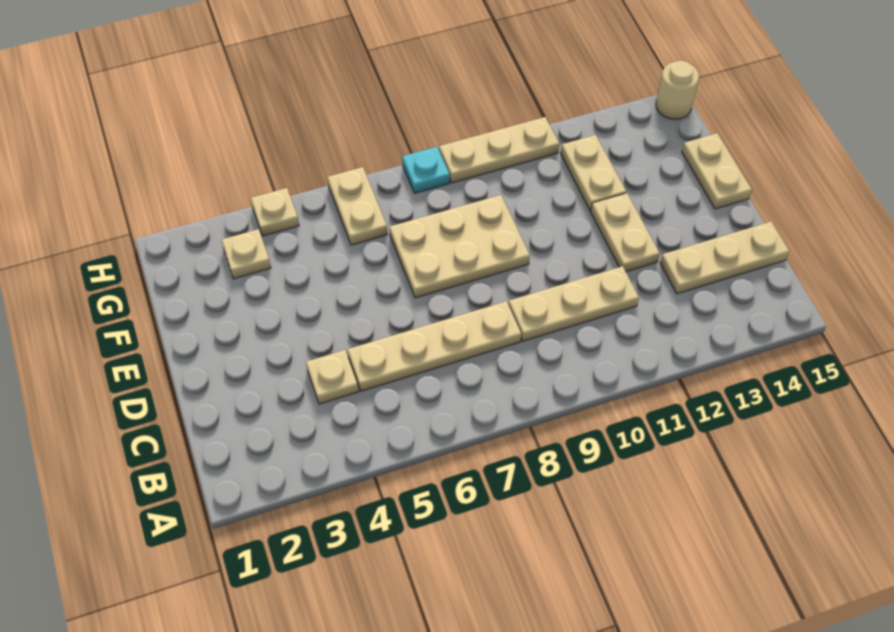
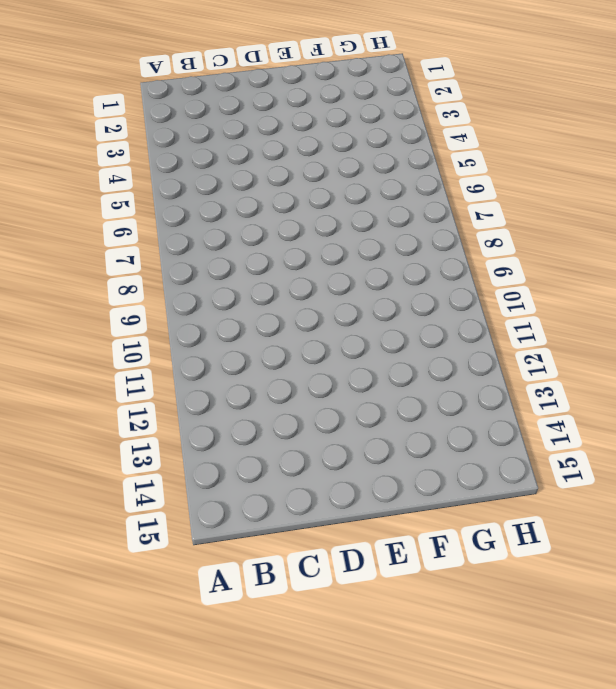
none -> tan 1x1 plate [306,350,359,404]
none -> tan 1x4 plate [347,301,521,391]
none -> tan 1x3 plate [508,266,639,341]

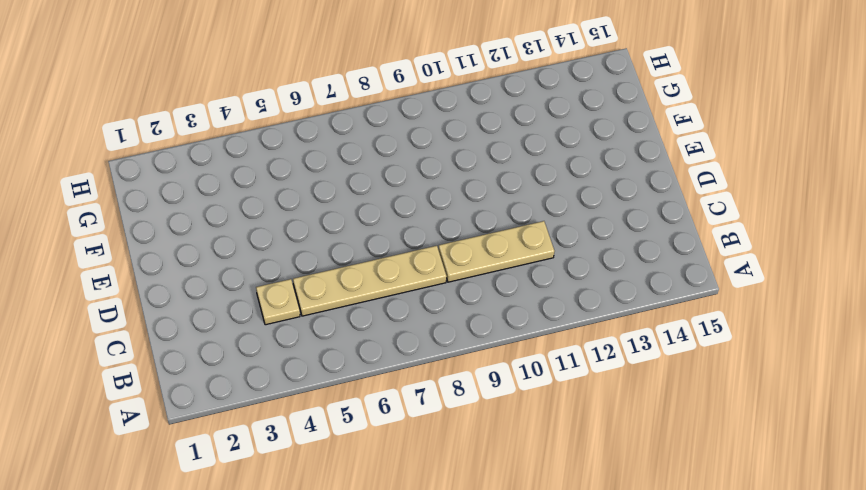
none -> tan 1x3 plate [660,222,789,294]
none -> tan 1x2 plate [591,193,660,272]
none -> tan 2x3 plate [389,195,530,298]

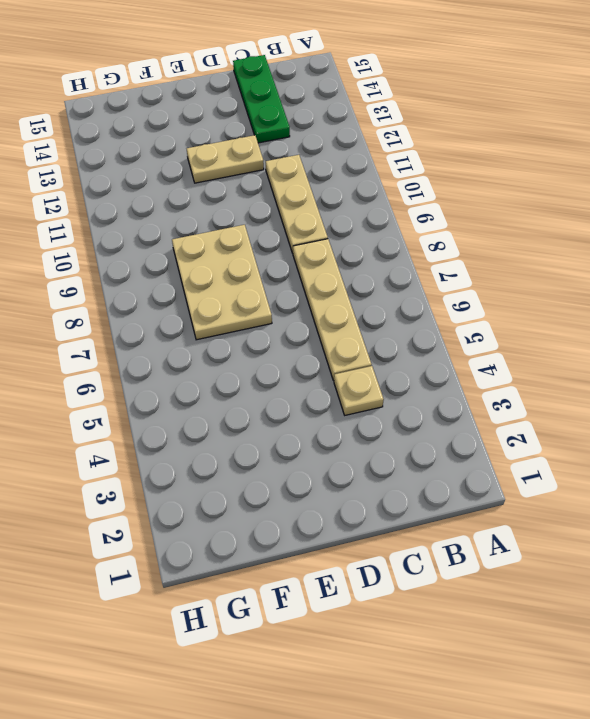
green 1x3 plate [233,55,290,143] -> tan 1x3 plate [660,222,789,294]
none -> tan 1x2 plate [682,133,752,209]
none -> tan 1x2 plate [561,135,626,211]
none -> tan 1x1 plate [222,229,271,279]

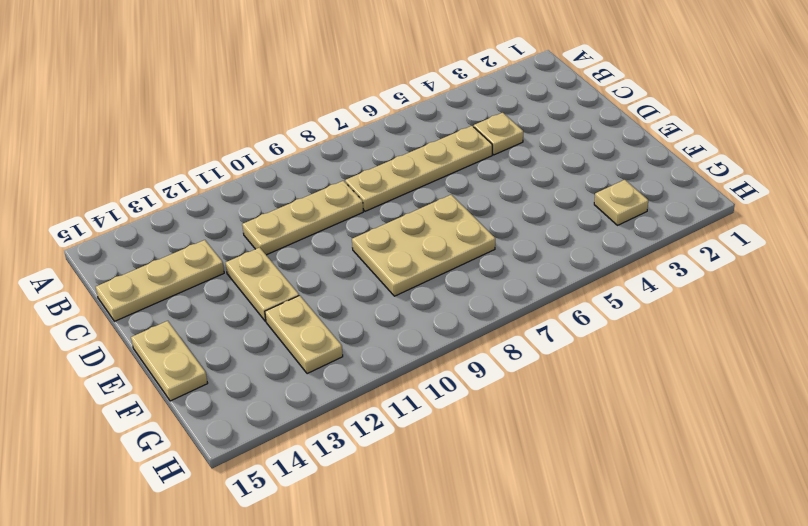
none -> tan 1x2 plate [327,167,387,245]
none -> tan 1x1 plate [251,188,299,236]
none -> cyan 1x1 plate [402,147,450,193]

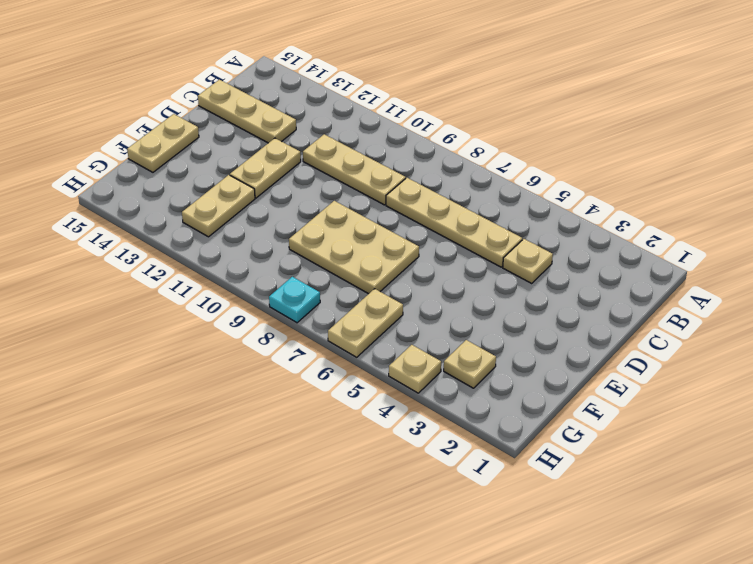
none -> tan 1x3 plate [439,117,559,183]
none -> tan 1x1 round brick [656,61,699,119]

